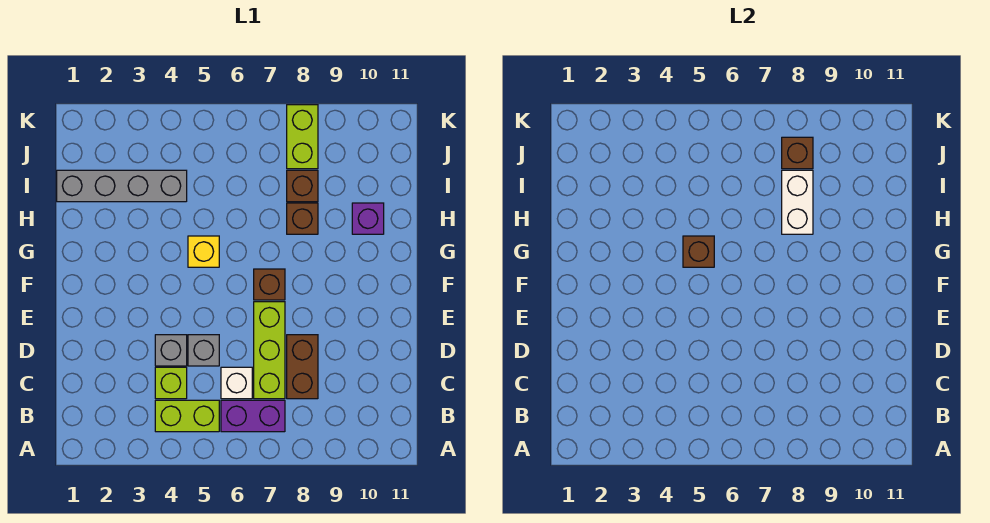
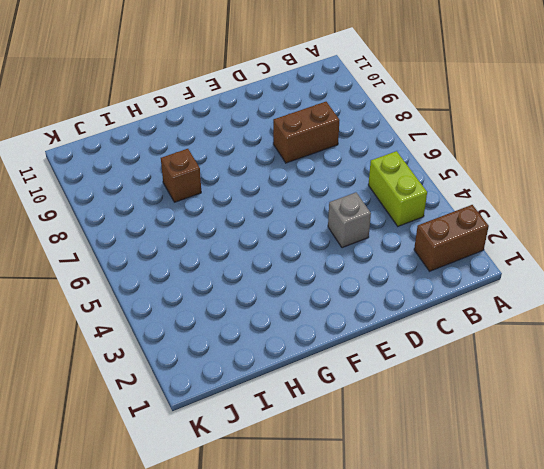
brown 1x2 brick [414,205,489,271] -> none
none -> purple 1x2 brick [221,400,285,432]
none -> lime 1x1 brick [155,367,187,399]
none -> white 1x1 brick [221,367,252,399]

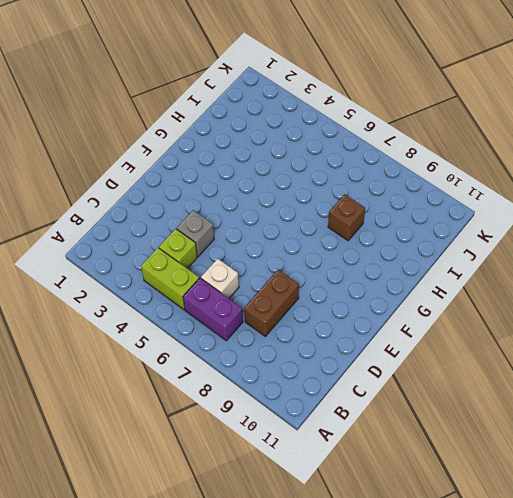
none -> lime 1x3 brick [254,302,285,399]
none -> grey 1x1 brick [188,335,219,366]
none -> brown 1x1 brick [254,269,285,300]

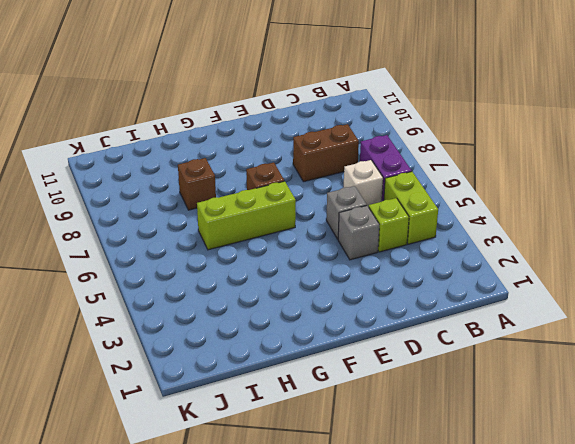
lime 1x3 brick [197,181,296,250] -> lime 1x3 brick moved to [254,302,285,399]
none -> yellow 1x1 brick [188,236,219,267]
none -> purple 1x1 brick [352,203,384,234]
none -> grey 1x4 brick [57,170,187,202]

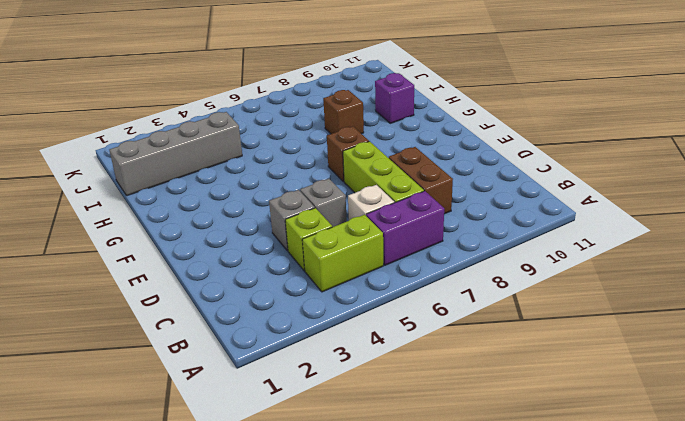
none -> yellow 1x1 brick [188,236,219,267]
none -> brown 1x1 brick [287,170,318,202]
none -> lime 1x2 brick [287,105,318,169]

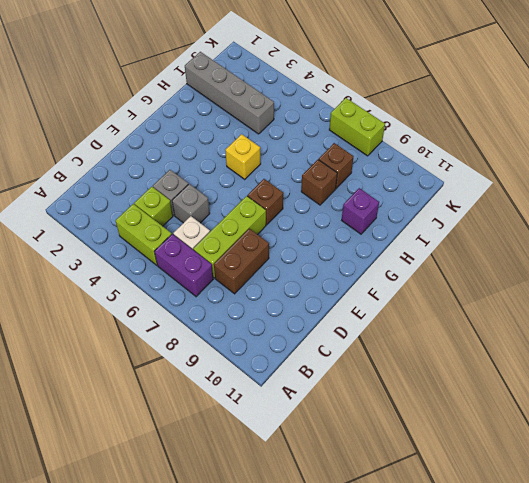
lime 1x2 brick [329,98,385,156] -> lime 1x2 brick turned to [287,105,318,169]
none -> brown 1x1 brick [683,236,714,267]
none -> white 1x2 brick [782,170,813,234]
none -> brown 1x1 brick [782,137,813,169]

